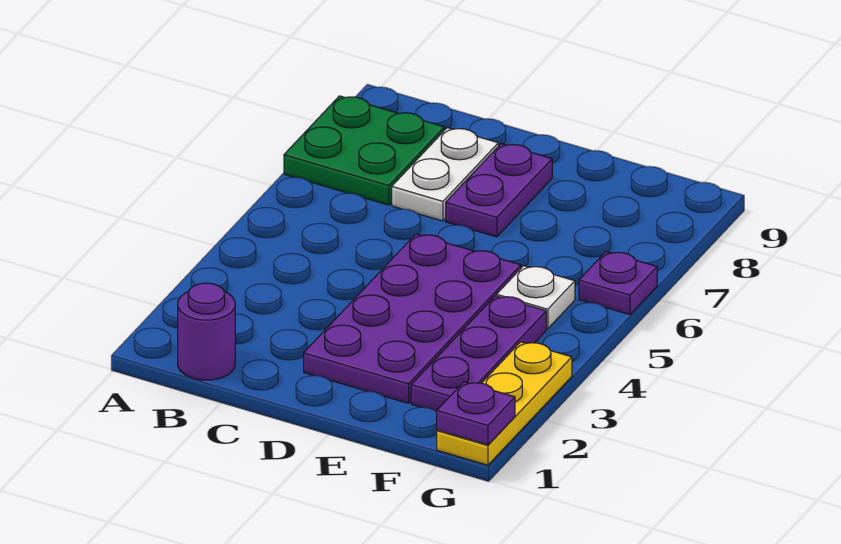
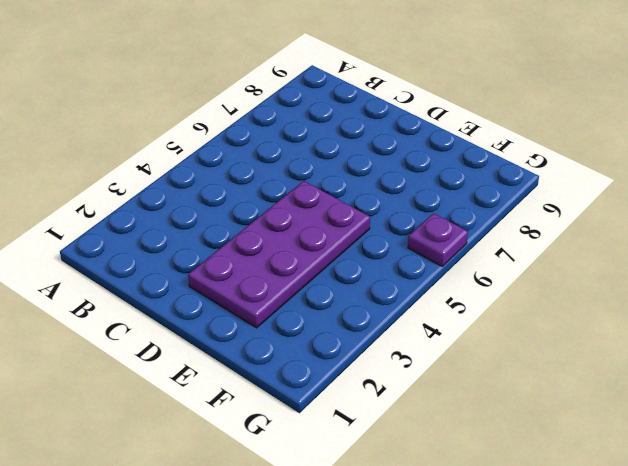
none -> green 2x2 plate [284,96,445,205]
none -> purple 1x1 round brick [178,283,235,380]

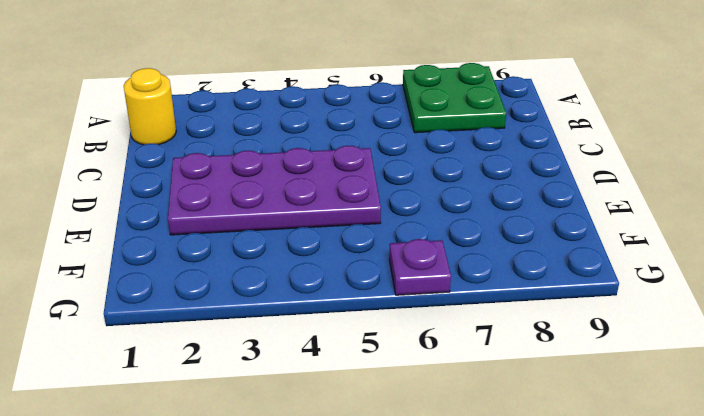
yellow 1x1 round brick [124,68,176,145] -> purple 1x1 round brick [178,283,235,380]
none -> white 1x2 plate [392,128,498,221]
none -> purple 1x2 plate [446,144,552,237]

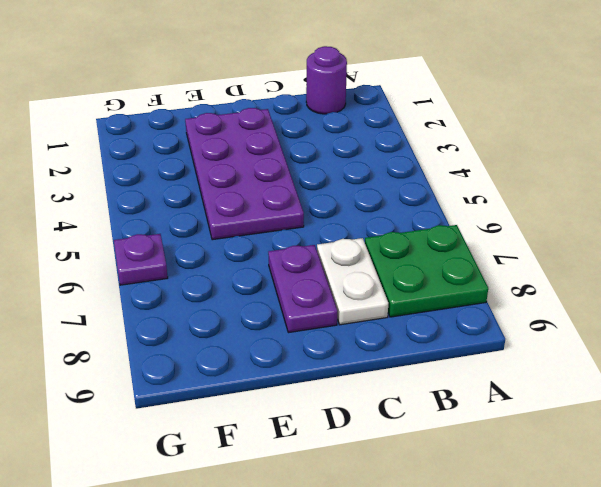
none -> purple 1x3 plate [411,296,546,411]
none -> white 1x1 plate [497,266,575,329]

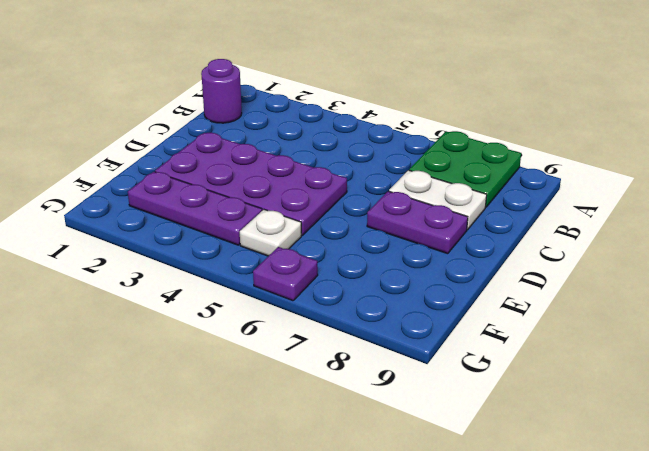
none -> yellow 1x3 plate [437,342,572,465]
none -> purple 1x1 plate [437,382,515,445]

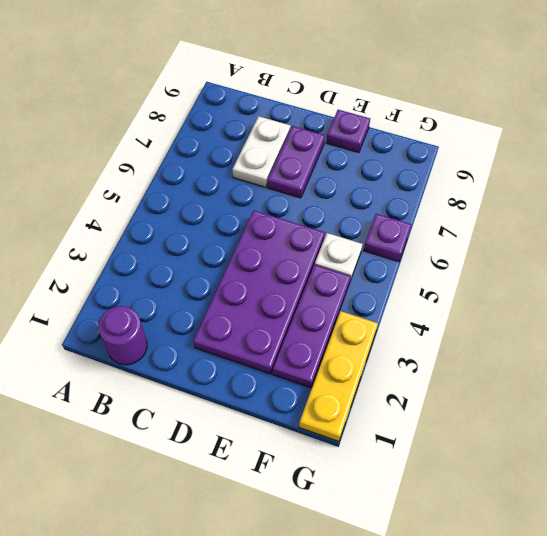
purple 1x1 plate [326,110,370,153] -> purple 1x1 plate moved to [437,382,515,445]
none -> green 2x2 plate [284,96,445,205]

